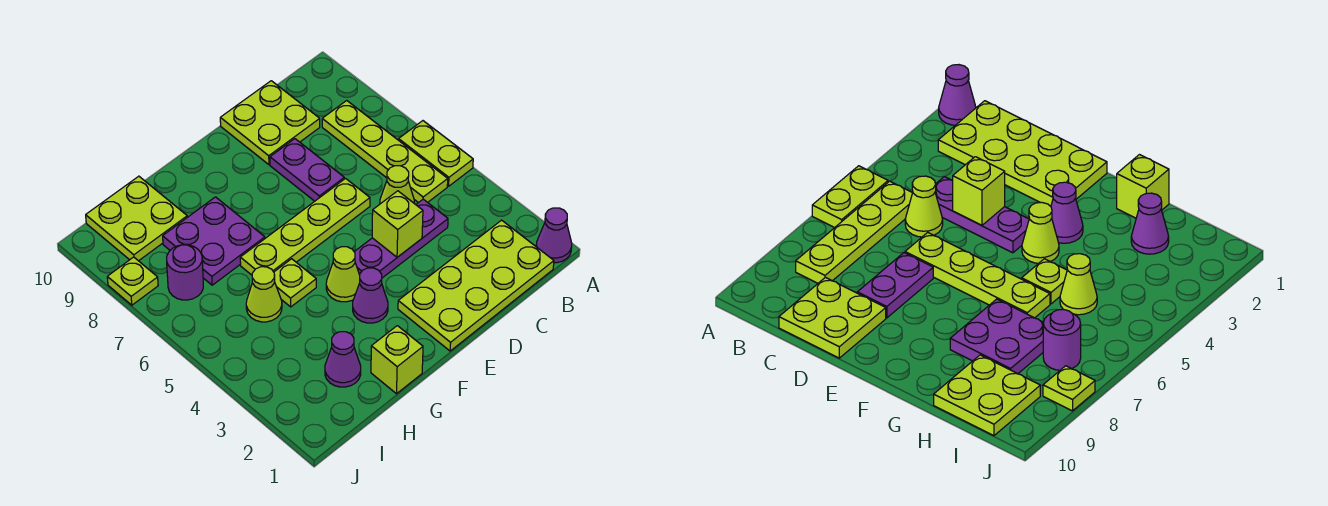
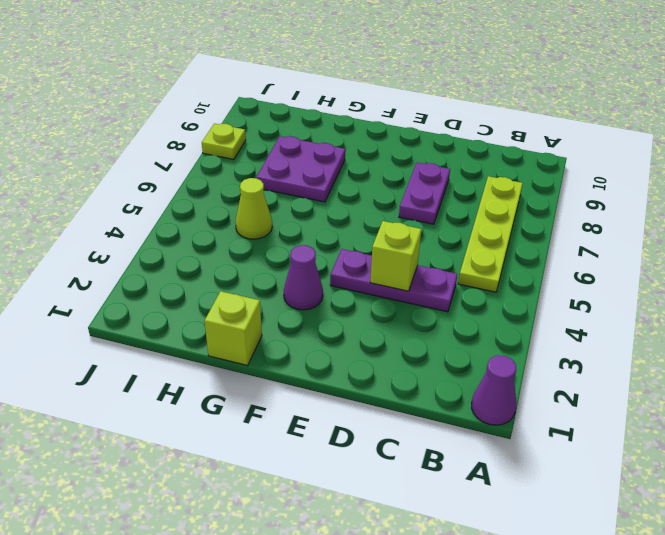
none -> lime 1x2 plate [399,121,473,186]
none -> lime 2x4 plate [398,220,554,351]
none -> lime 1x1 cone [380,166,414,204]

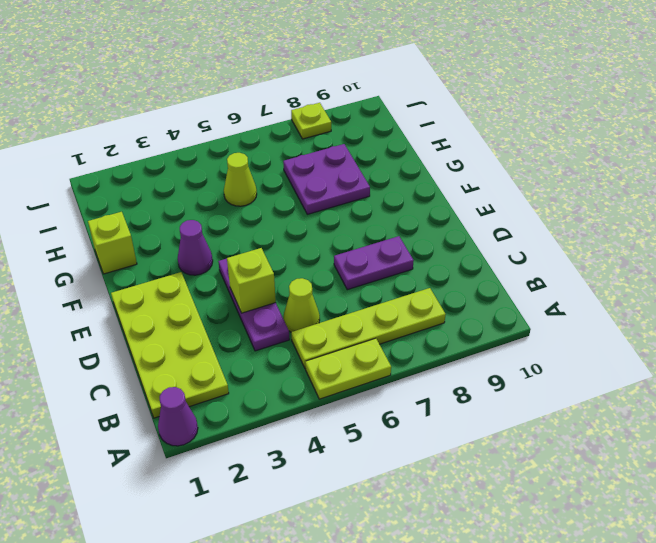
none -> lime 2x2 plate [220,81,320,165]
none -> lime 1x4 plate [240,179,370,275]
none -> lime 1x1 cone [326,247,360,302]

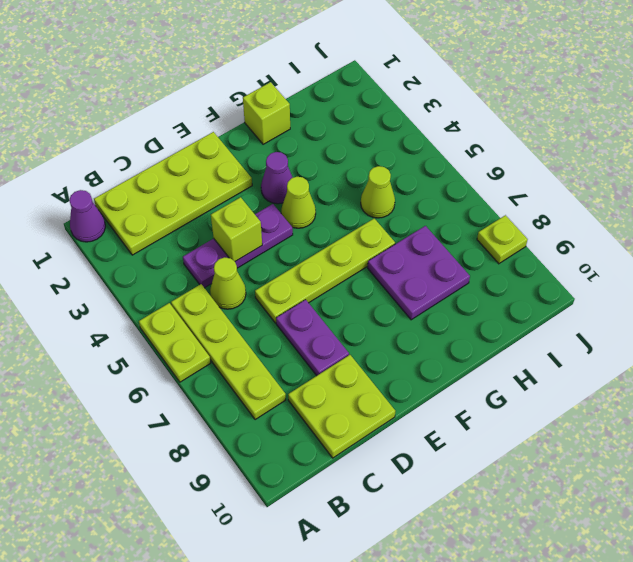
none -> lime 1x1 plate [274,259,316,307]
none -> purple 1x1 cone [325,332,361,387]
none -> lime 2x2 plate [86,176,187,261]

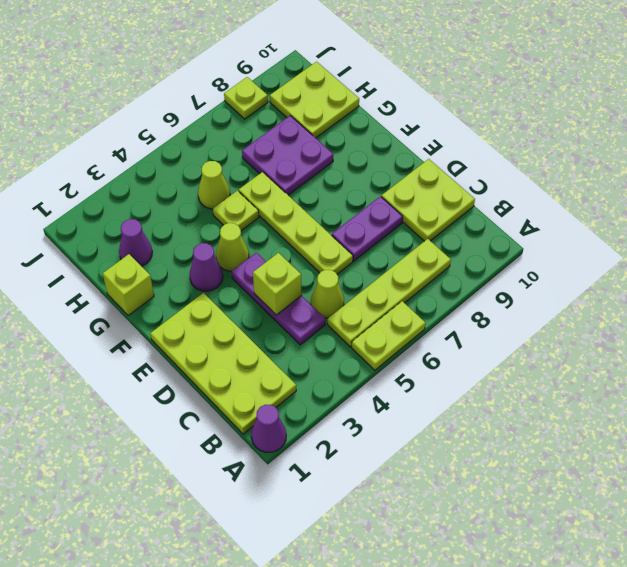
none -> purple 1x1 round brick [167,245,203,300]

